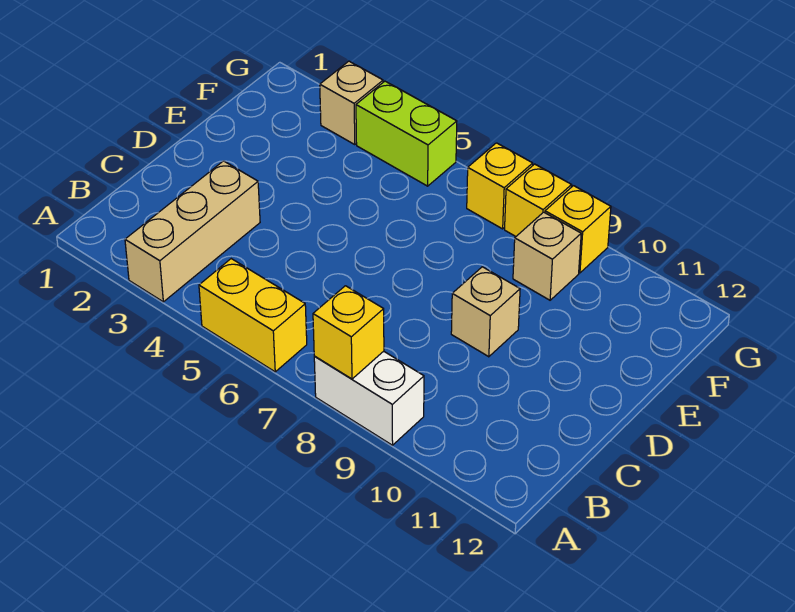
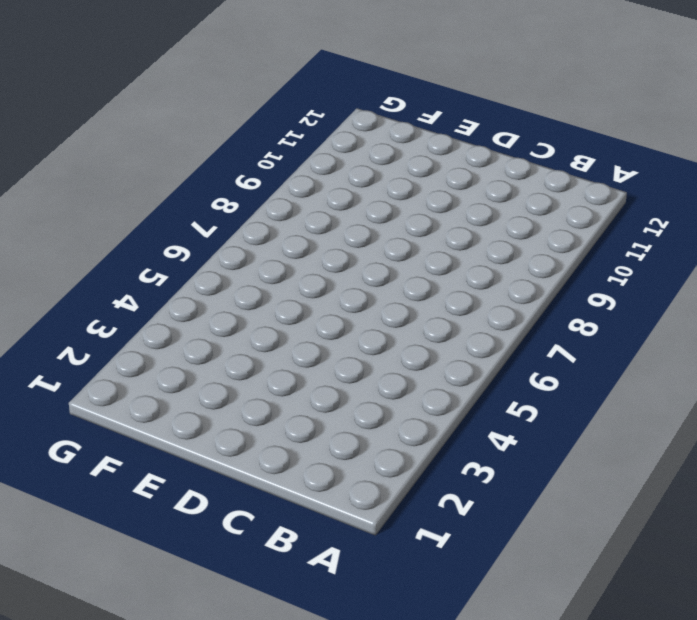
none -> tan 1x3 brick [125,161,260,302]
none -> yellow 1x2 brick [199,259,307,372]

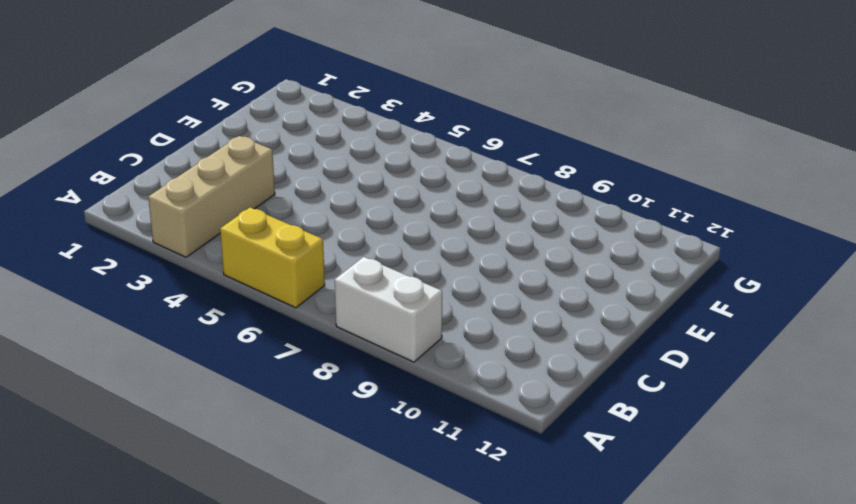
none -> tan 1x1 brick [451,267,520,357]
none -> tan 1x1 brick [513,212,581,300]

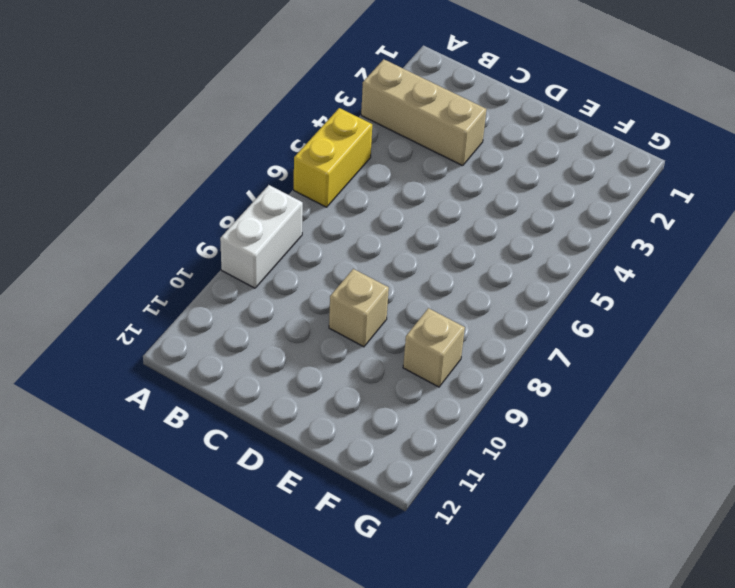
none -> tan 1x1 brick [320,61,383,144]
none -> lime 1x2 brick [356,81,457,186]

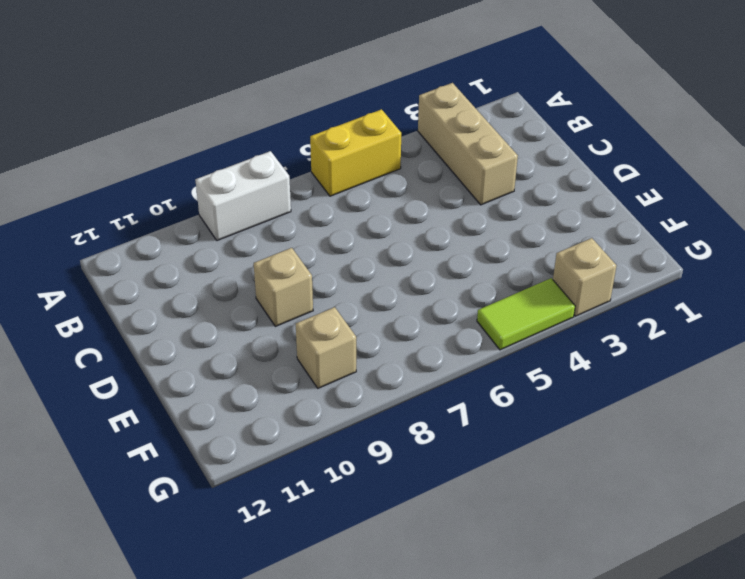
lime 1x2 tile [477,278,575,350] -> lime 1x2 brick [356,81,457,186]
none -> yellow 1x1 brick [467,143,533,229]
none -> yellow 1x1 brick [505,164,571,236]

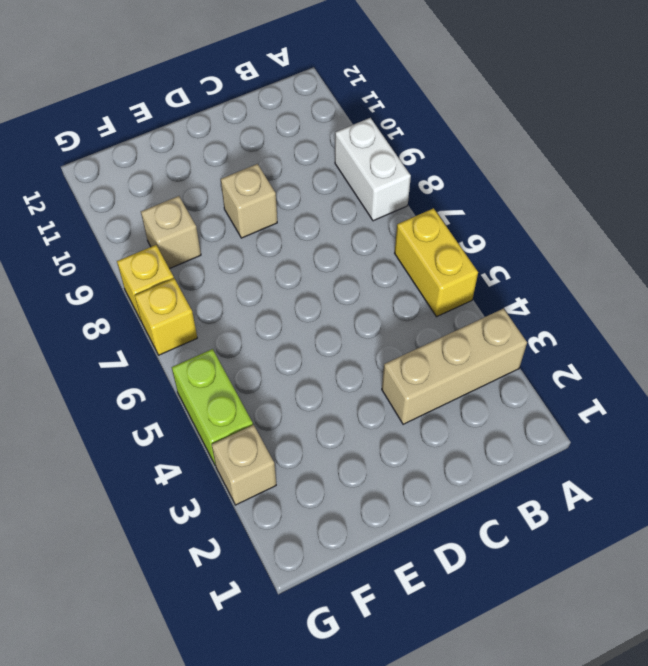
none -> yellow 1x1 brick [545,186,611,273]
none -> yellow 1x1 brick [313,286,384,379]

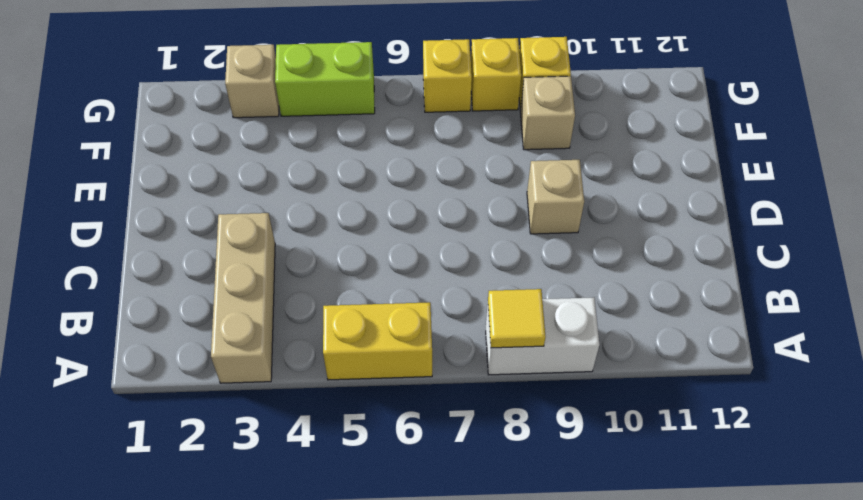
yellow 1x1 tile [488,289,546,348] -> yellow 1x1 brick [313,286,384,379]

